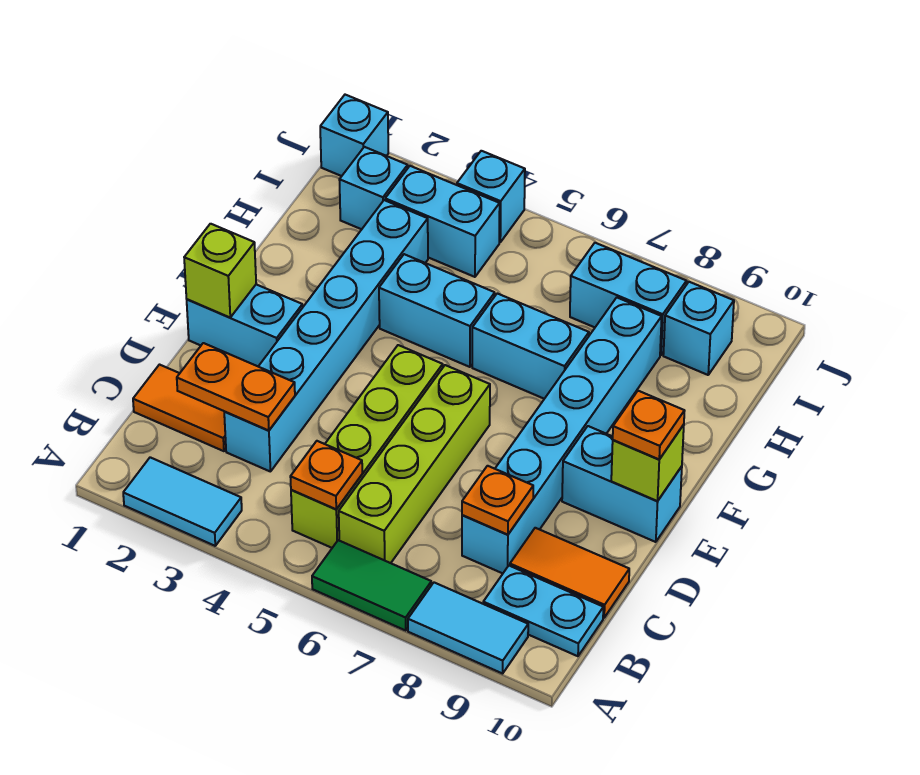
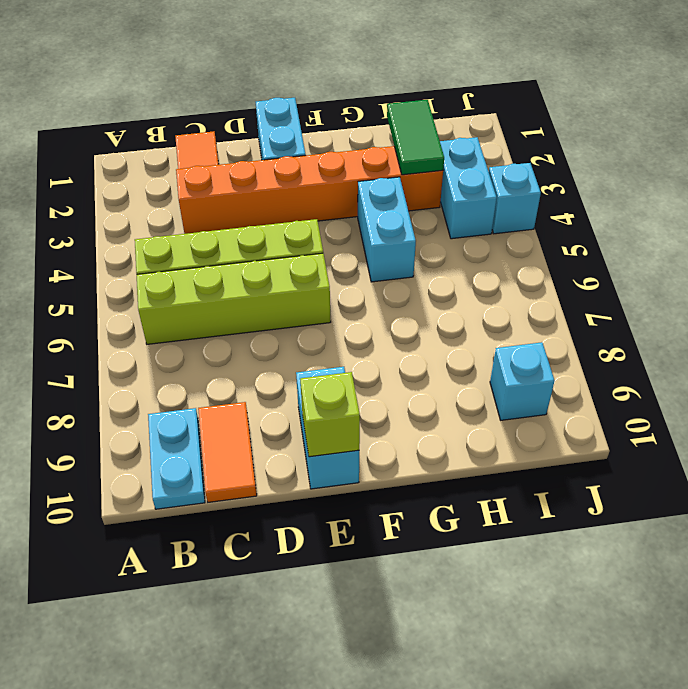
orange 1x6 brick [176,146,443,234] -> cyan 1x6 brick [224,200,428,472]
green 1x2 tile [387,100,444,175] -> green 1x2 tile moved to [312,540,431,630]
none -> cyan 1x2 tile [123,457,242,546]
none -> cyan 1x2 tile [408,583,528,674]
none -> cyan 1x6 brick [462,298,662,573]

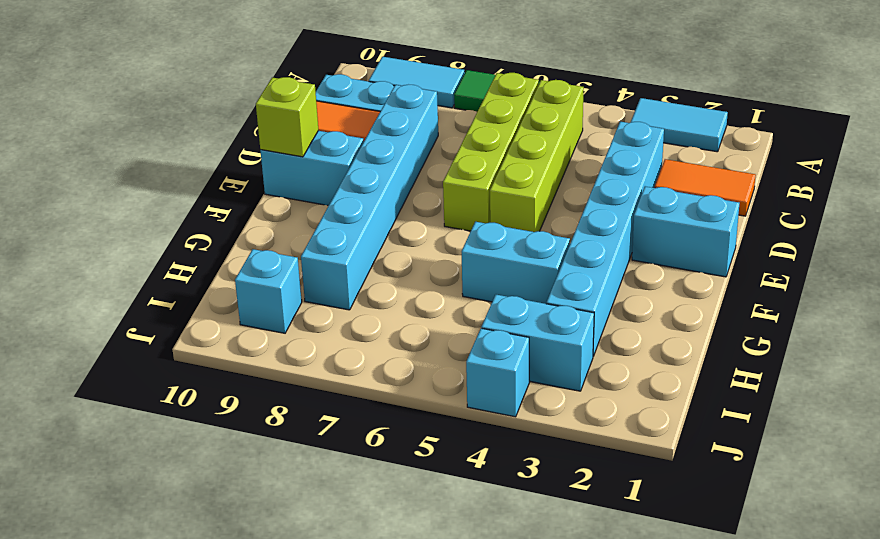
none -> cyan 1x2 brick [472,293,589,399]
none -> cyan 1x1 brick [339,147,408,229]
none -> cyan 1x2 brick [570,243,687,355]

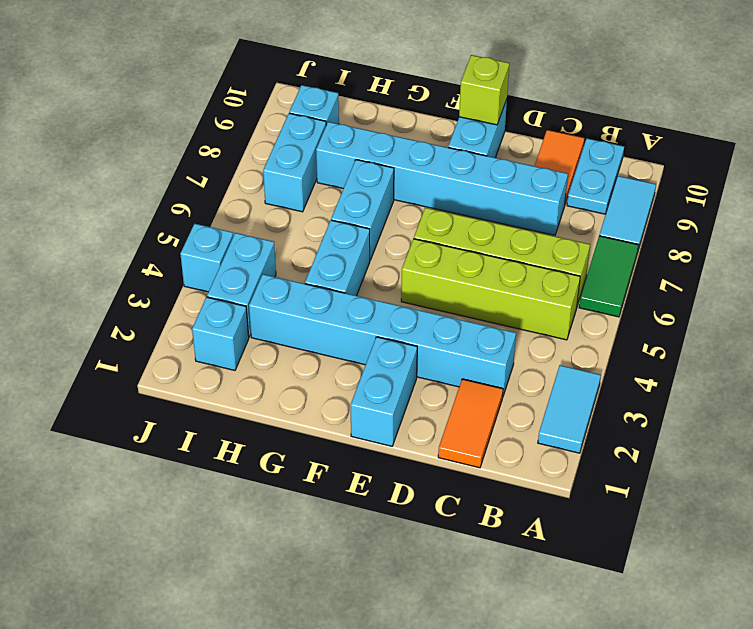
none -> cyan 1x1 brick [320,95,388,176]
none -> orange 1x1 plate [290,441,362,509]
none -> orange 1x2 plate [177,343,295,431]

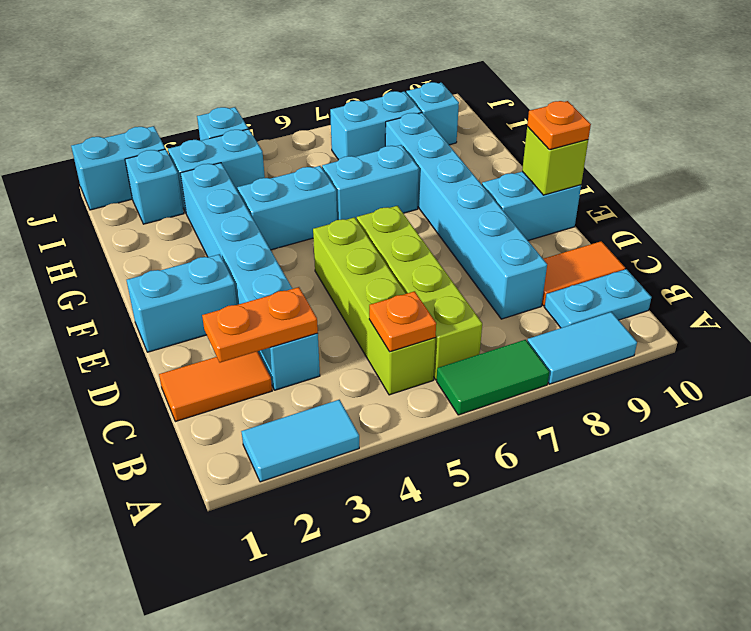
cyan 1x2 brick [71,126,165,210] -> cyan 1x1 brick [320,95,388,176]
none -> orange 1x1 plate [462,466,533,535]
none -> lime 1x1 brick [184,224,256,318]

